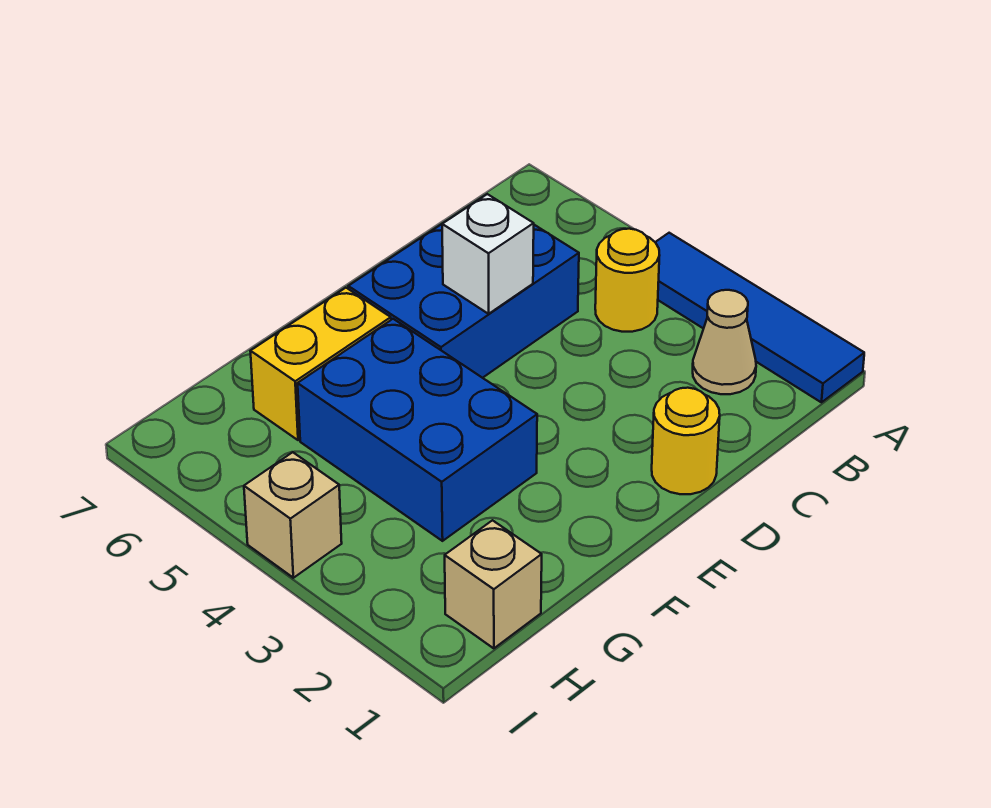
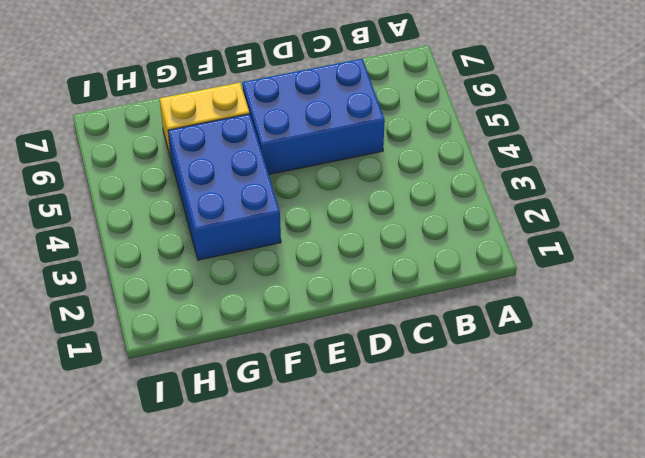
none -> blue 1x4 tile [655,233,864,402]
none -> tan 1x1 cone [693,290,756,394]

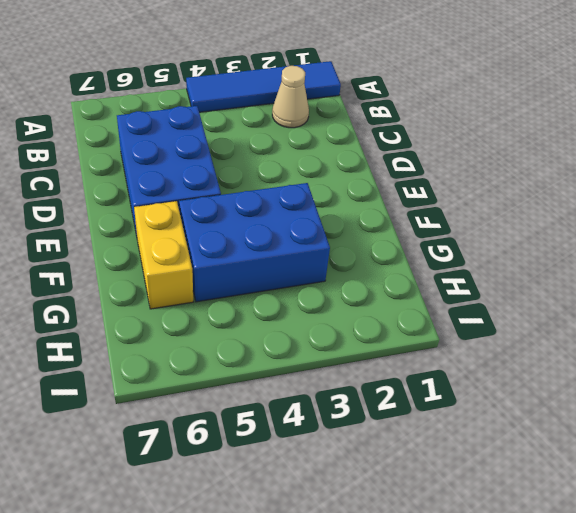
none -> yellow 1x1 round brick [595,229,660,332]
none -> yellow 1x1 round brick [652,388,720,494]

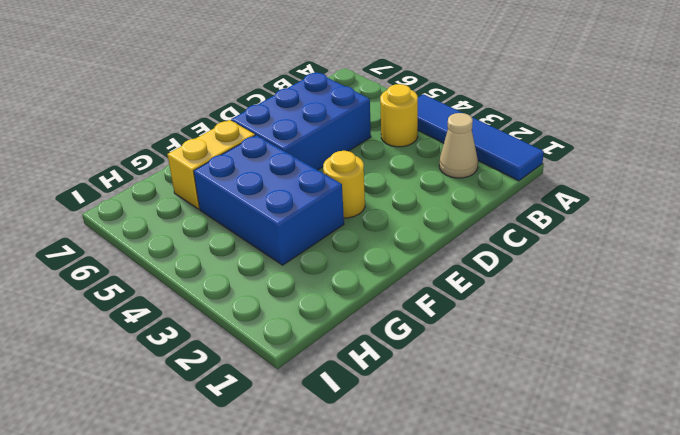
yellow 1x1 round brick [323,151,365,218] -> yellow 1x1 round brick moved to [652,388,720,494]
none -> tan 1x1 brick [445,520,542,648]
none -> tan 1x1 brick [244,452,342,578]

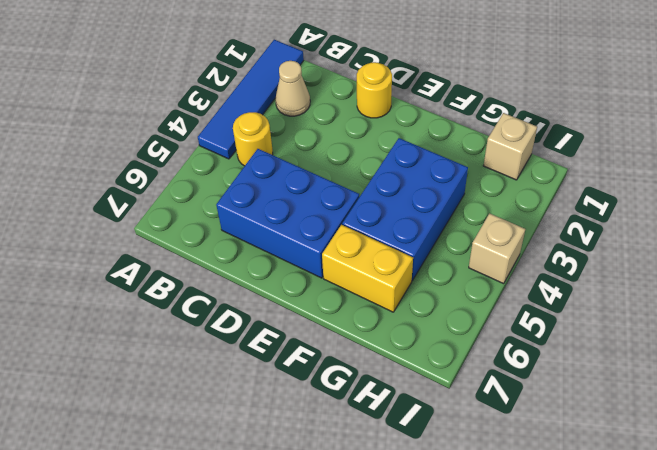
none -> white 1x1 brick [442,194,534,314]

